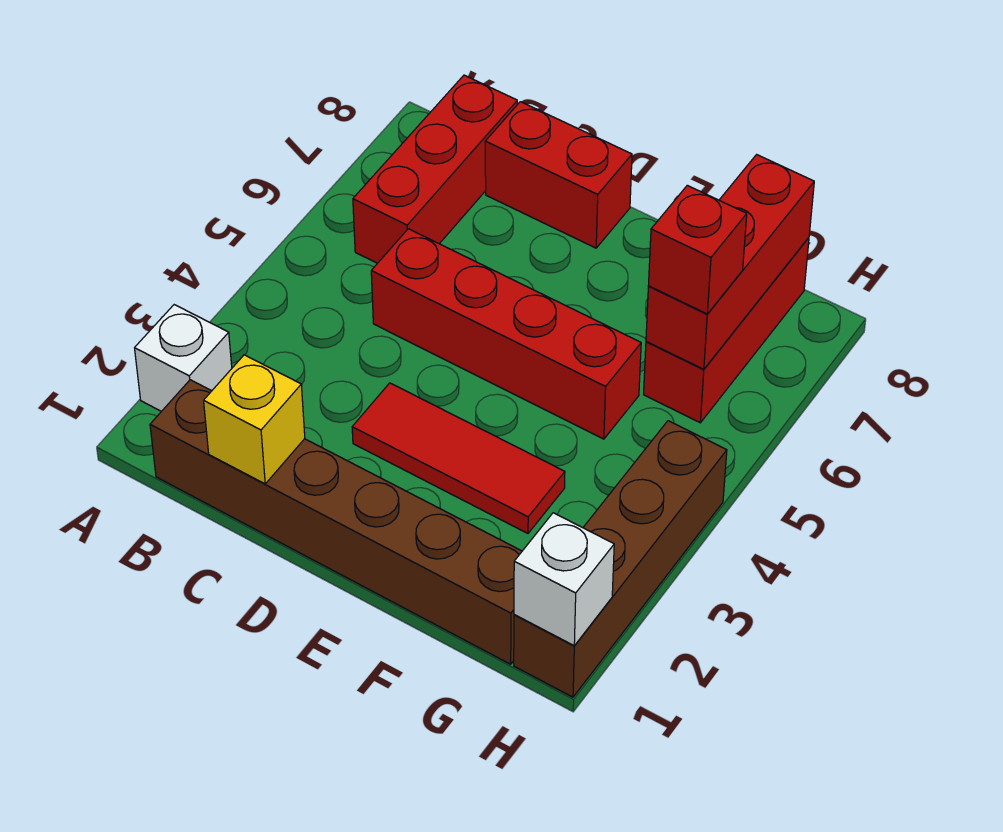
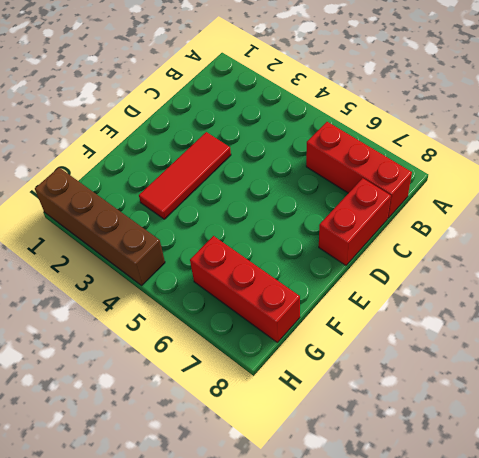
none -> white 1x1 brick [135,305,232,411]
none -> brown 1x6 brick [150,380,522,664]
none -> red 1x4 brick [371,229,641,439]

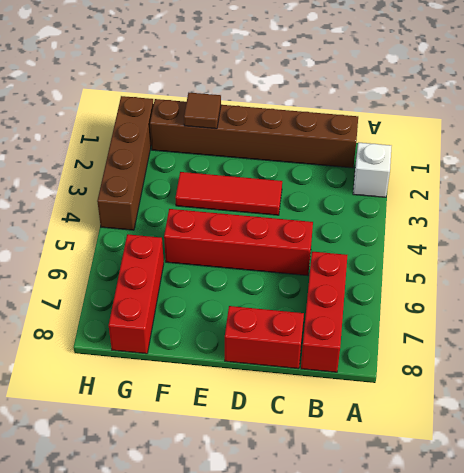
brown 1x1 tile [184,93,221,129] -> none
none -> yellow 1x1 brick [204,355,305,484]
none -> red 1x3 brick [646,155,814,369]
none -> white 1x1 brick [514,513,614,645]

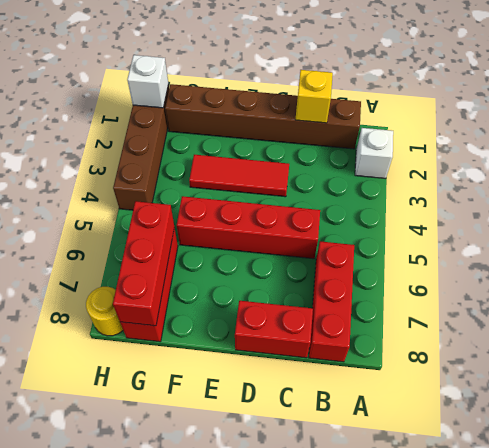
yellow 1x1 round brick [86,287,123,336] -> none
none -> red 1x1 brick [649,185,747,314]

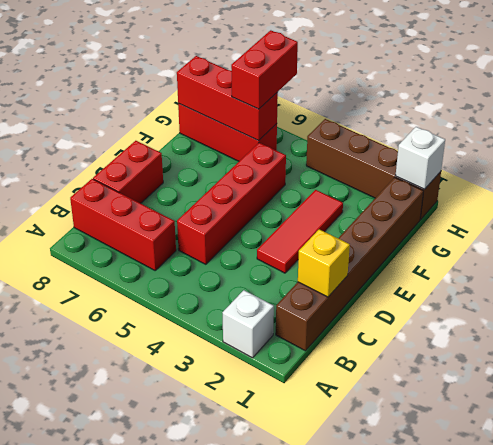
red 1x2 brick [231,30,298,109] -> red 1x1 brick [649,185,747,314]

